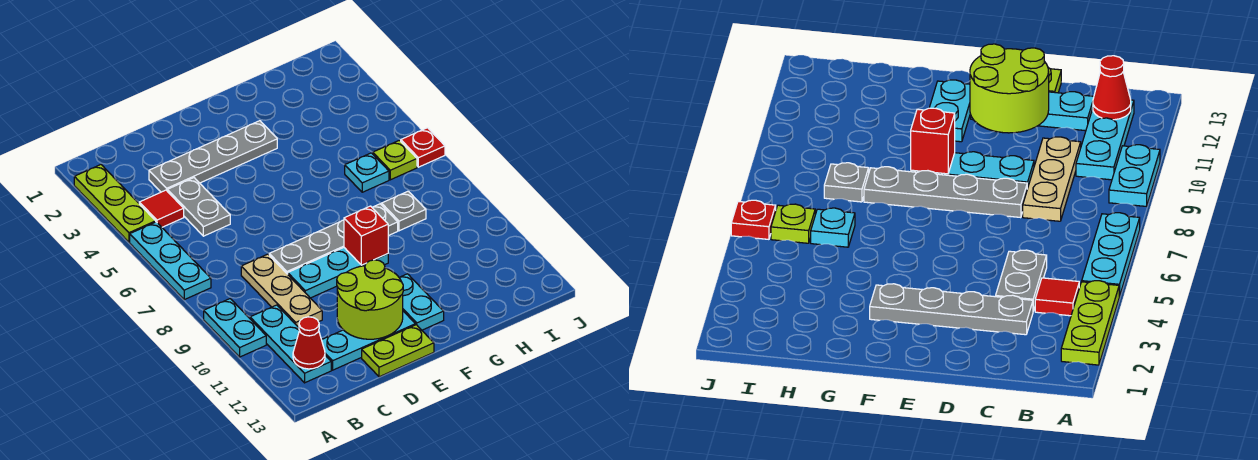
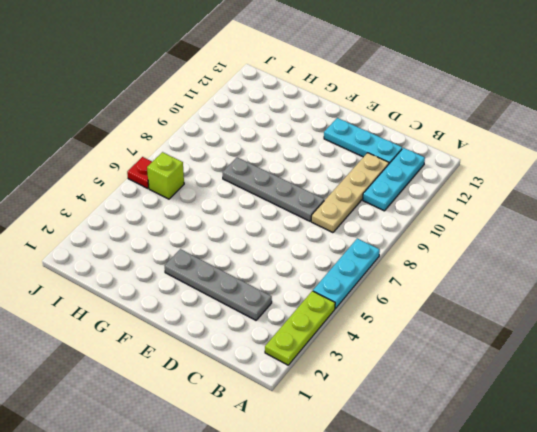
tan 1x4 plate [311,153,389,233] -> tan 1x3 plate [241,254,322,327]
lime 1x1 brick [147,152,184,199] -> lime 1x1 plate [373,140,417,180]
none -> cyan 1x2 plate [204,299,266,357]
none -> red 1x1 tile [139,190,184,227]
none -> grey 1x2 plate [167,178,230,236]

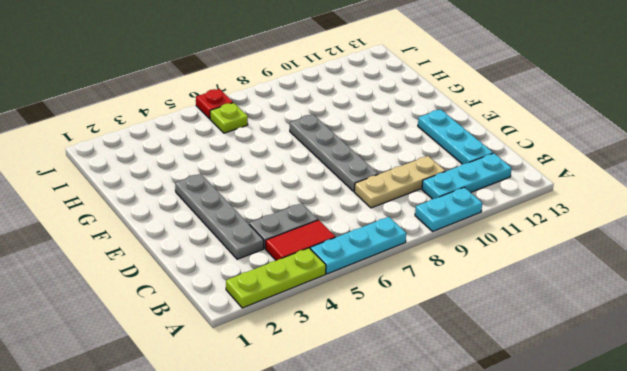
red 1x2 tile [266,220,335,261] -> red 1x1 tile [139,190,184,227]
none -> cyan 1x3 plate [288,248,388,298]
none -> lime 1x2 plate [362,325,434,377]
none -> cyan 1x2 plate [399,274,444,330]

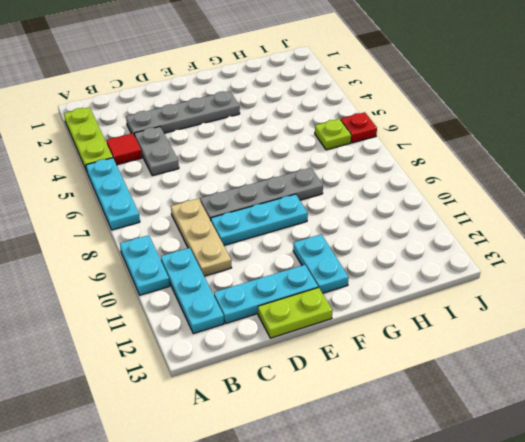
none -> cyan 1x1 plate [345,153,389,192]
none -> grey 1x1 plate [382,191,426,231]
none -> red 1x1 cone [293,317,325,369]

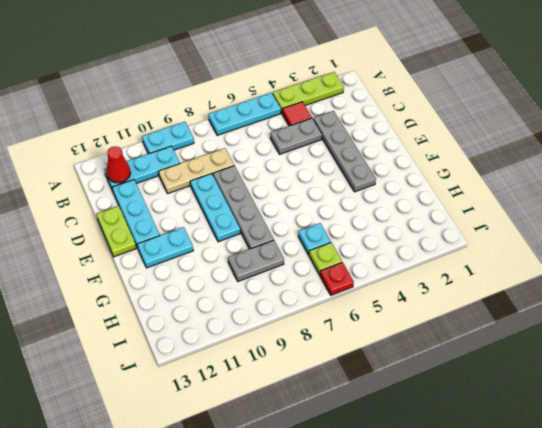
grey 1x2 plate [228,240,284,281] -> grey 1x1 plate [382,191,426,231]
none -> lime 2x2 round brick [337,260,403,339]
none -> red 1x1 brick [344,206,388,265]

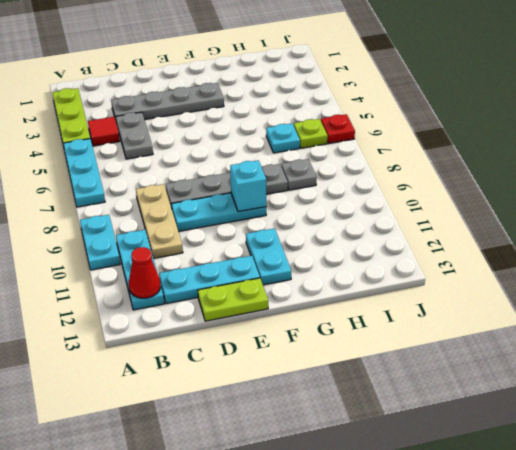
cyan 1x1 brick [230,160,266,212] -> red 1x1 brick [344,206,388,265]
none -> lime 2x2 round brick [337,260,403,339]

